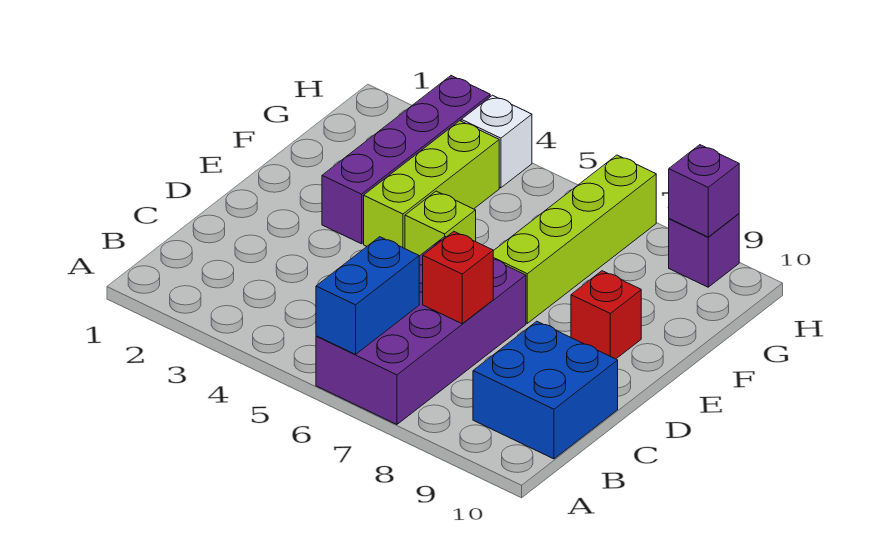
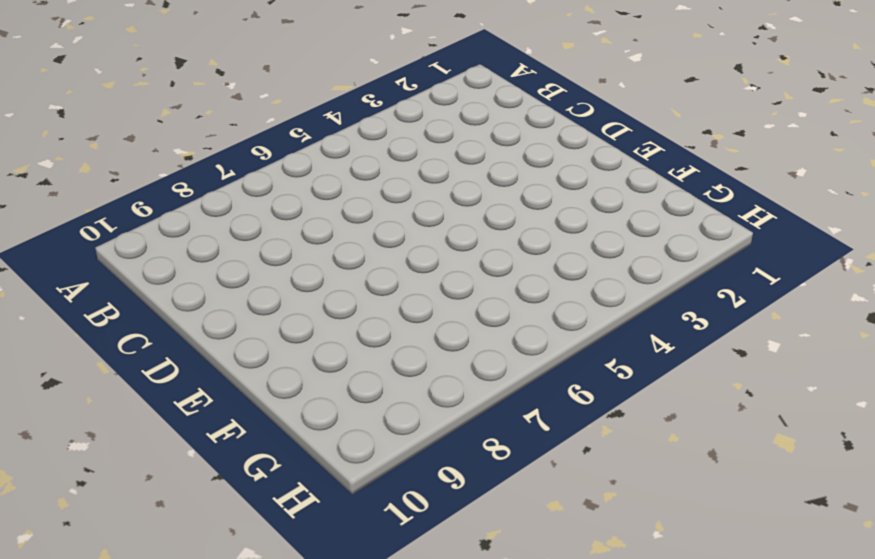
none -> purple 2x4 brick [316,237,526,424]
none -> blue 2x2 brick [473,321,618,459]
none -> purple 1x4 brick [322,76,490,244]

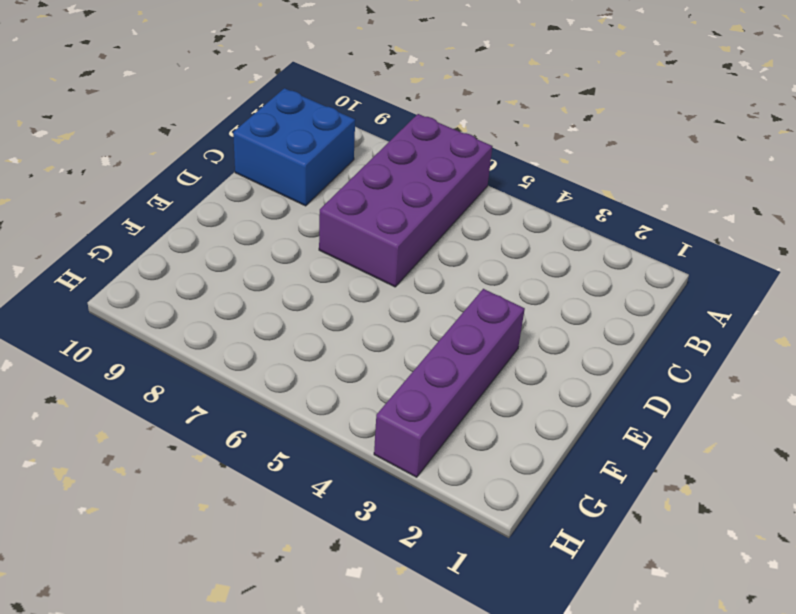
none -> lime 1x3 brick [364,121,499,249]
none -> lime 1x1 brick [405,191,476,256]
none -> lime 1x4 brick [493,155,656,323]

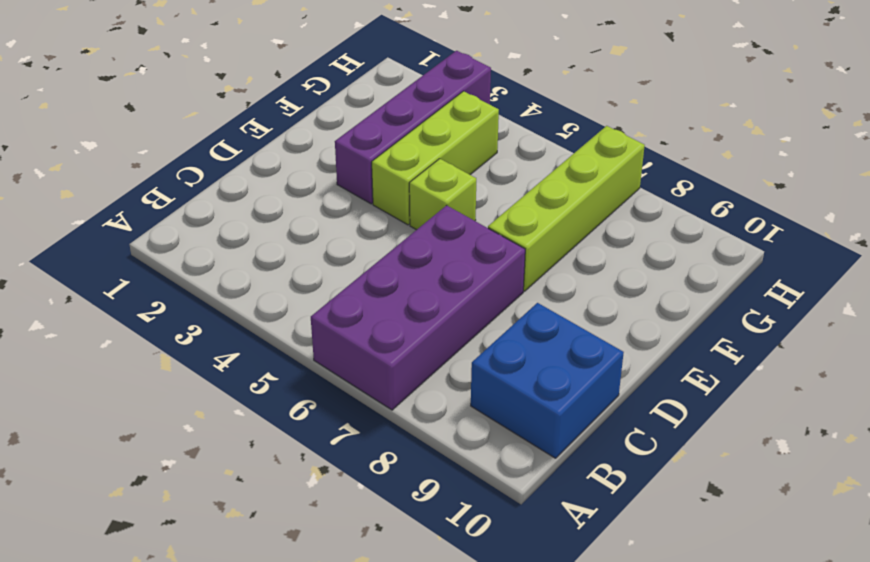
none -> red 1x1 brick [571,271,641,359]
none -> white 1x1 brick [461,95,532,188]
none -> purple 1x1 brick [668,214,739,287]

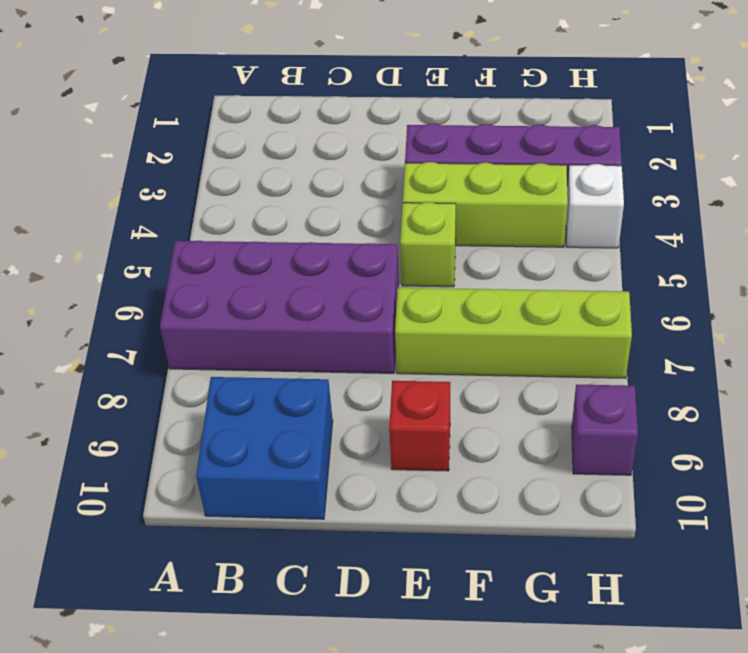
none -> blue 1x2 brick [316,237,419,354]
none -> red 1x1 brick [423,231,493,324]
none -> purple 1x1 brick [669,145,739,237]

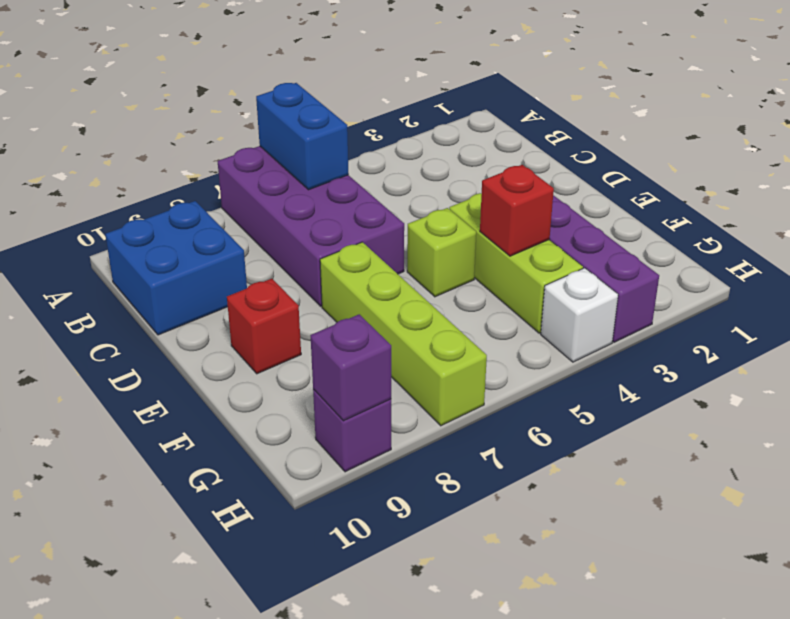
red 1x1 brick [480,165,554,256] -> red 1x1 brick moved to [423,231,493,324]

